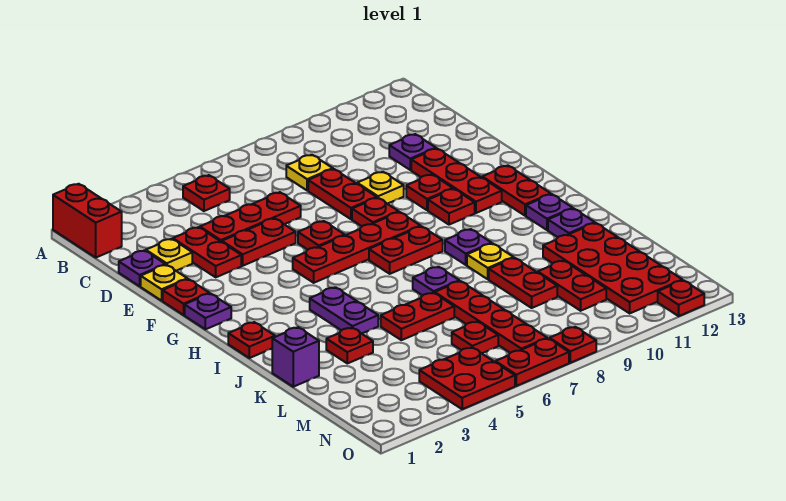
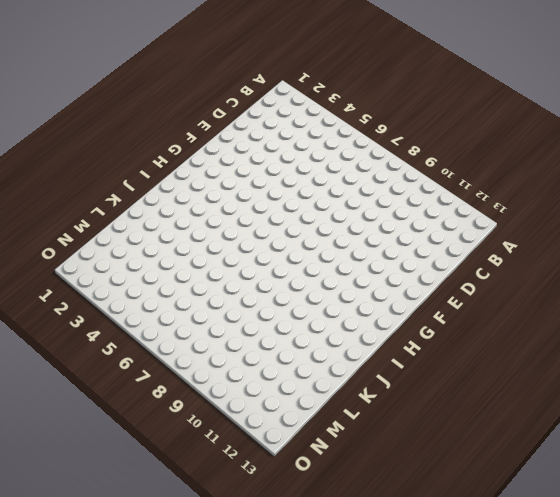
none -> red 1x2 brick [53,184,122,258]
none -> red 1x1 plate [183,175,230,211]
none -> yellow 1x1 plate [286,155,333,191]
none -> purple 1x1 plate [119,250,165,286]

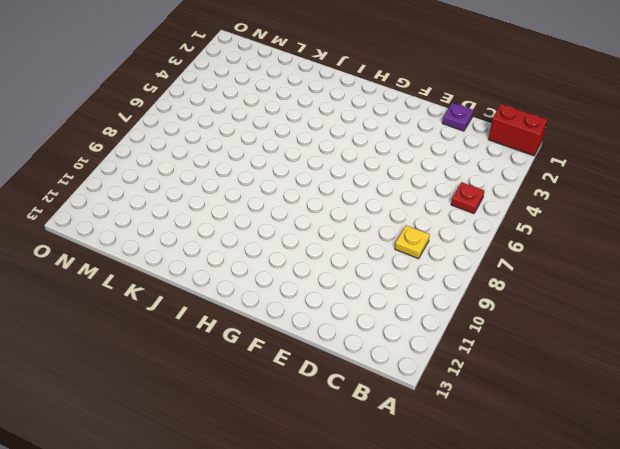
none -> yellow 1x1 plate [146,239,192,271]
none -> red 1x2 plate [173,227,241,277]
none -> red 1x3 plate [200,192,301,242]
none -> red 1x2 plate [308,169,377,219]

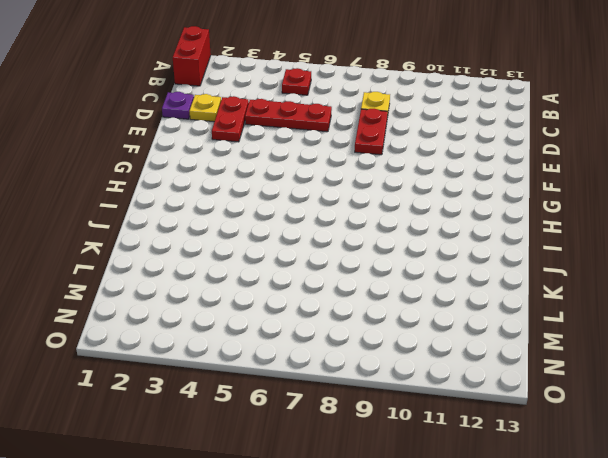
none -> purple 1x1 plate [389,134,436,170]
none -> yellow 1x1 plate [141,265,187,301]
none -> red 1x2 plate [222,218,296,266]
none -> yellow 1x1 plate [357,172,404,204]

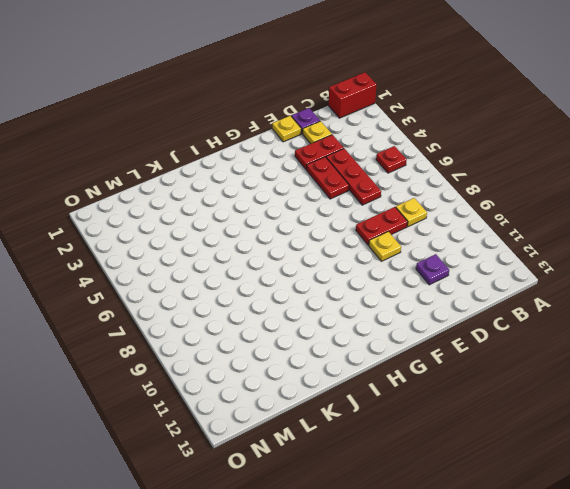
none -> red 1x3 plate [411,149,502,213]
none -> red 1x1 plate [163,279,209,315]
none -> red 1x1 plate [298,221,345,250]
none -> red 1x1 plate [352,198,399,226]

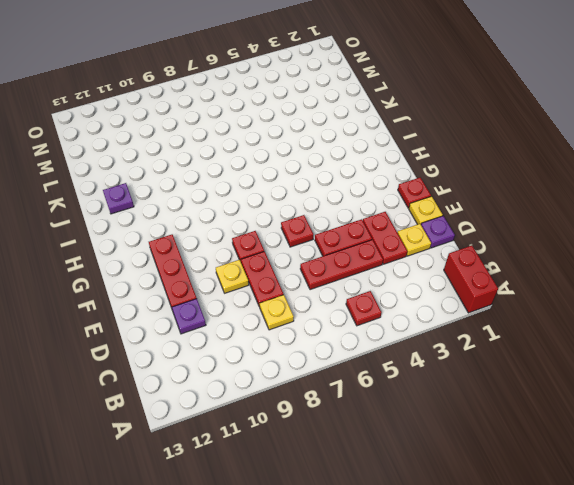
none -> red 1x1 plate [406,174,453,210]
none -> purple 1x1 plate [185,293,231,329]
none -> red 1x4 plate [293,212,421,283]
none -> red 1x1 plate [428,189,475,225]

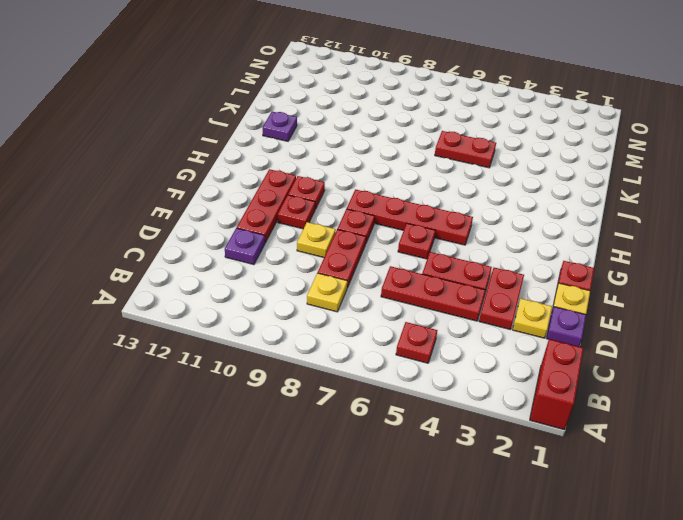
none -> purple 1x1 plate [185,293,231,329]
none -> red 1x2 plate [482,166,551,216]
none -> red 1x2 plate [369,226,443,274]
none -> red 1x1 plate [228,322,275,358]

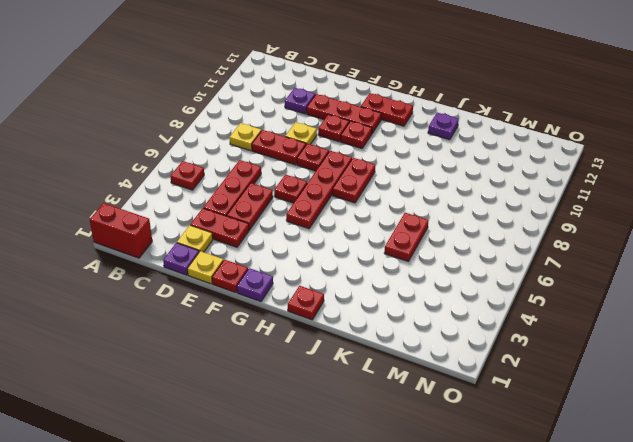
none -> purple 1x2 plate [310,287,378,334]
none -> purple 1x1 plate [445,229,492,265]
none -> purple 1x1 plate [526,194,573,230]
none -> purple 1x1 plate [413,267,459,296]

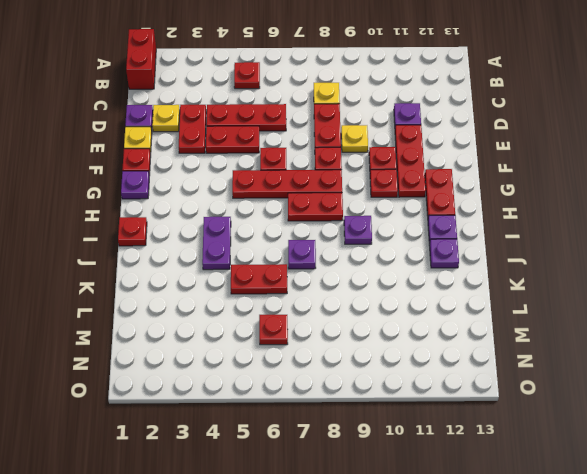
none -> yellow 1x1 plate [467,243,514,279]
none -> purple 1x1 brick [272,327,319,387]
none -> red 1x1 plate [326,328,373,363]
none -> red 1x4 plate [435,281,547,353]

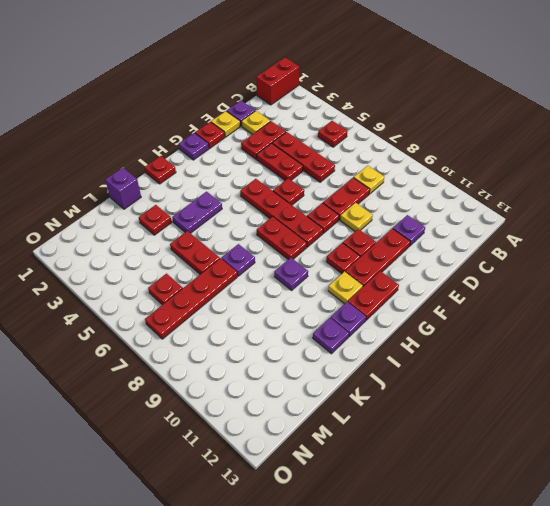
yellow 1x1 plate [328,271,363,304] -> yellow 1x1 plate moved to [467,243,514,279]
none -> red 1x2 plate [489,258,557,308]
none -> red 2x4 plate [543,223,682,313]
none -> red 1x2 plate [538,261,606,311]
none -> red 2x2 plate [419,347,515,409]

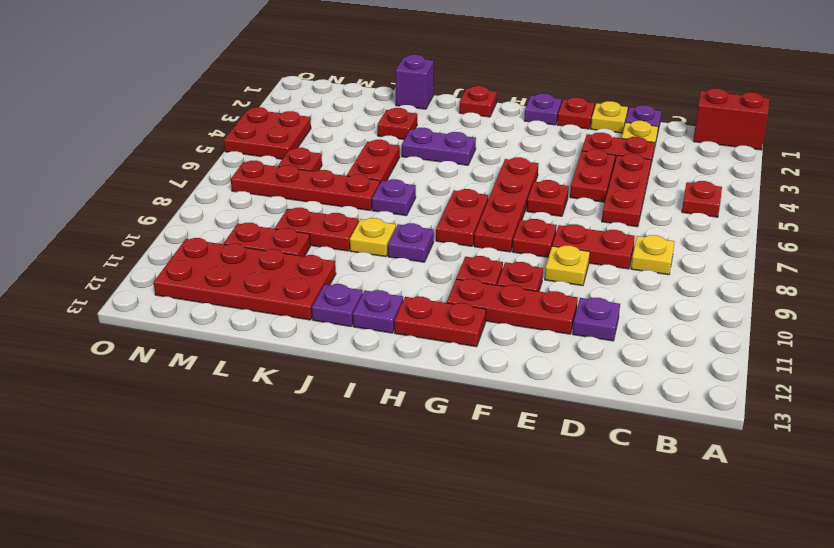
none -> red 1x2 plate [495,339,569,386]
none -> red 1x1 plate [550,327,596,363]
none -> red 1x1 plate [658,280,704,316]

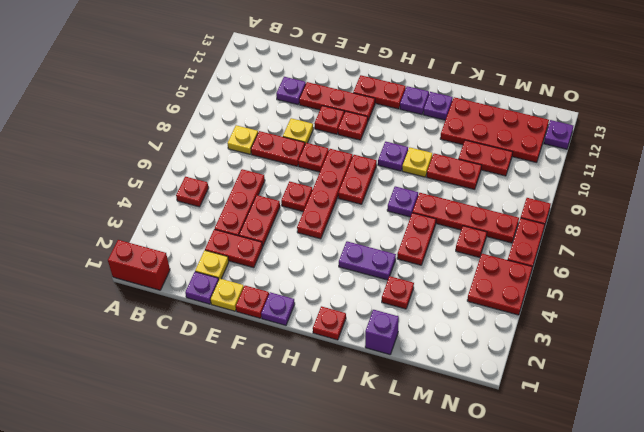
purple 1x1 plate [544,120,573,149] -> red 1x1 plate [658,280,704,316]

